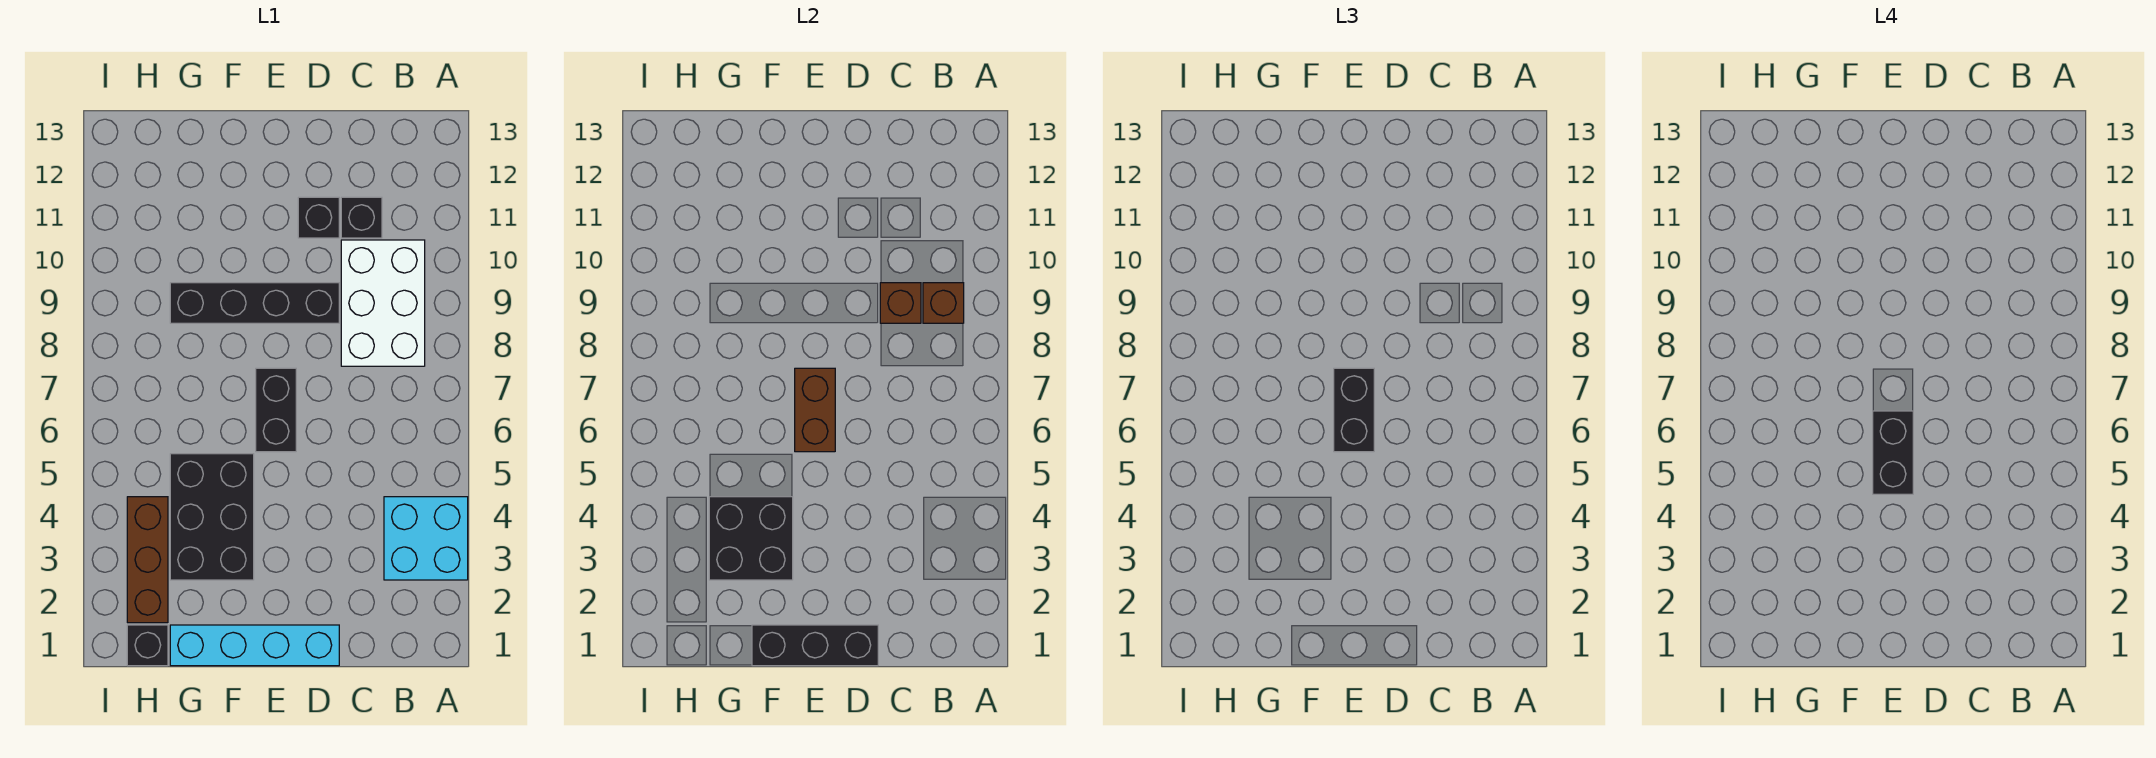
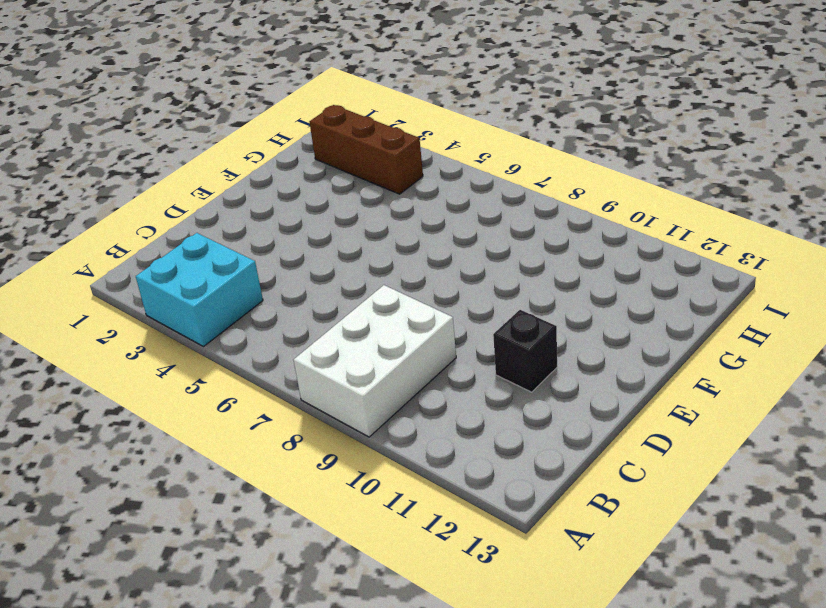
white 2x3 brick [294,285,456,437] -> white 2x3 brick turned to [341,240,425,366]
none -> black 1x1 brick [341,197,382,238]
none -> cyan 1x4 brick [170,625,339,666]
none -> black 1x4 brick [170,283,339,323]

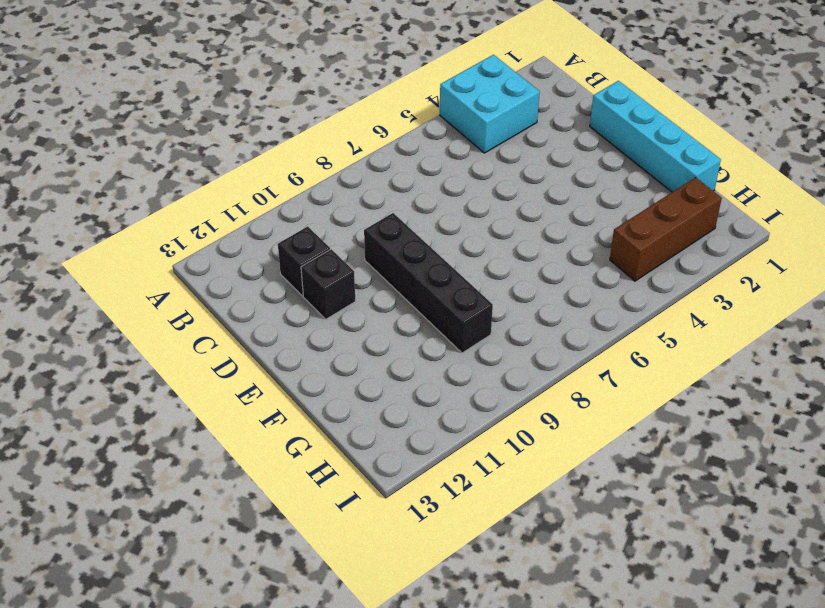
none -> white 2x3 brick [341,240,425,366]
none -> black 1x2 brick [256,368,296,452]
none -> black 2x3 brick [170,454,254,580]

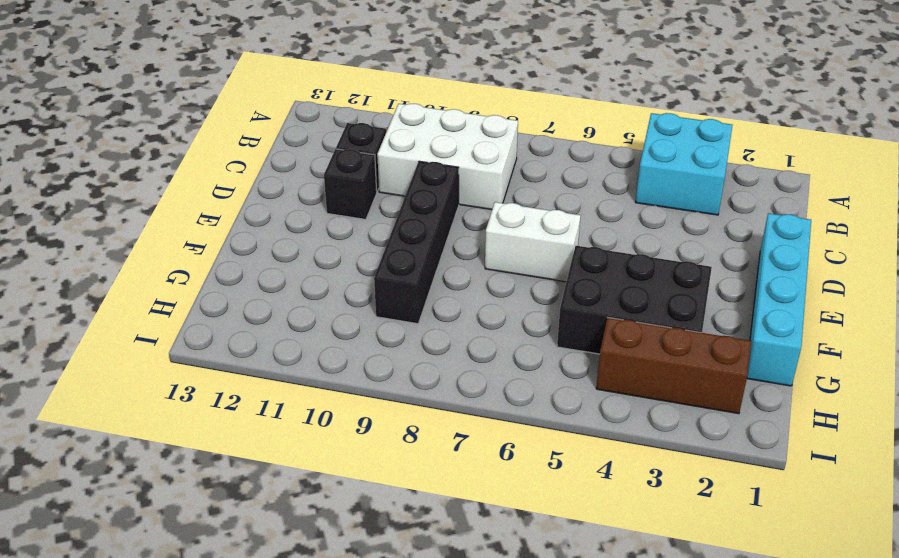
white 1x2 brick [485,202,581,282] -> black 1x2 brick [256,368,296,452]
none -> black 1x1 brick [127,625,168,666]
none -> brown 1x1 brick [923,283,964,323]
none -> brown 1x1 brick [880,283,921,323]

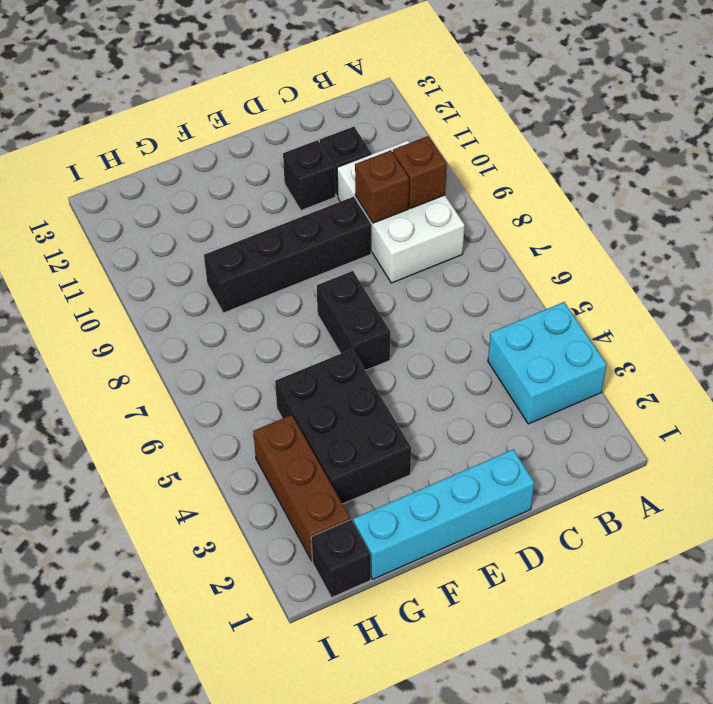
none -> black 1x3 brick [752,625,878,666]
none -> brown 1x2 brick [795,368,835,452]
none -> black 2x2 brick [709,497,793,580]

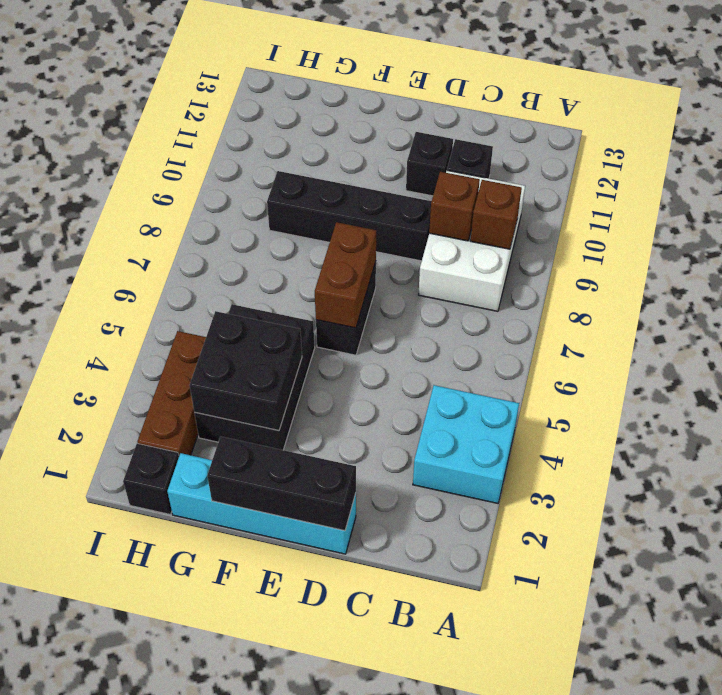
none -> black 1x2 brick [1334,368,1374,452]
none -> black 1x2 brick [1873,411,1913,494]

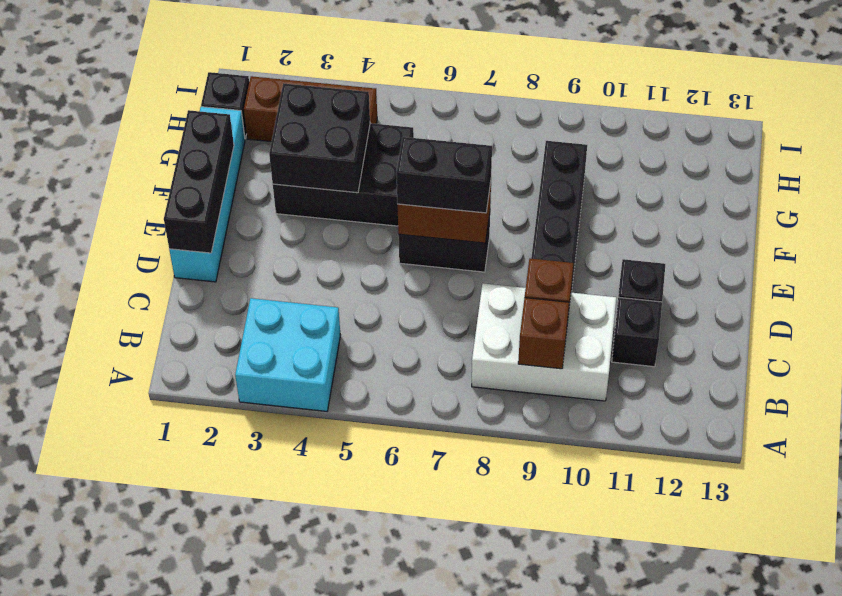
none -> black 1x2 brick [1873,411,1913,494]

